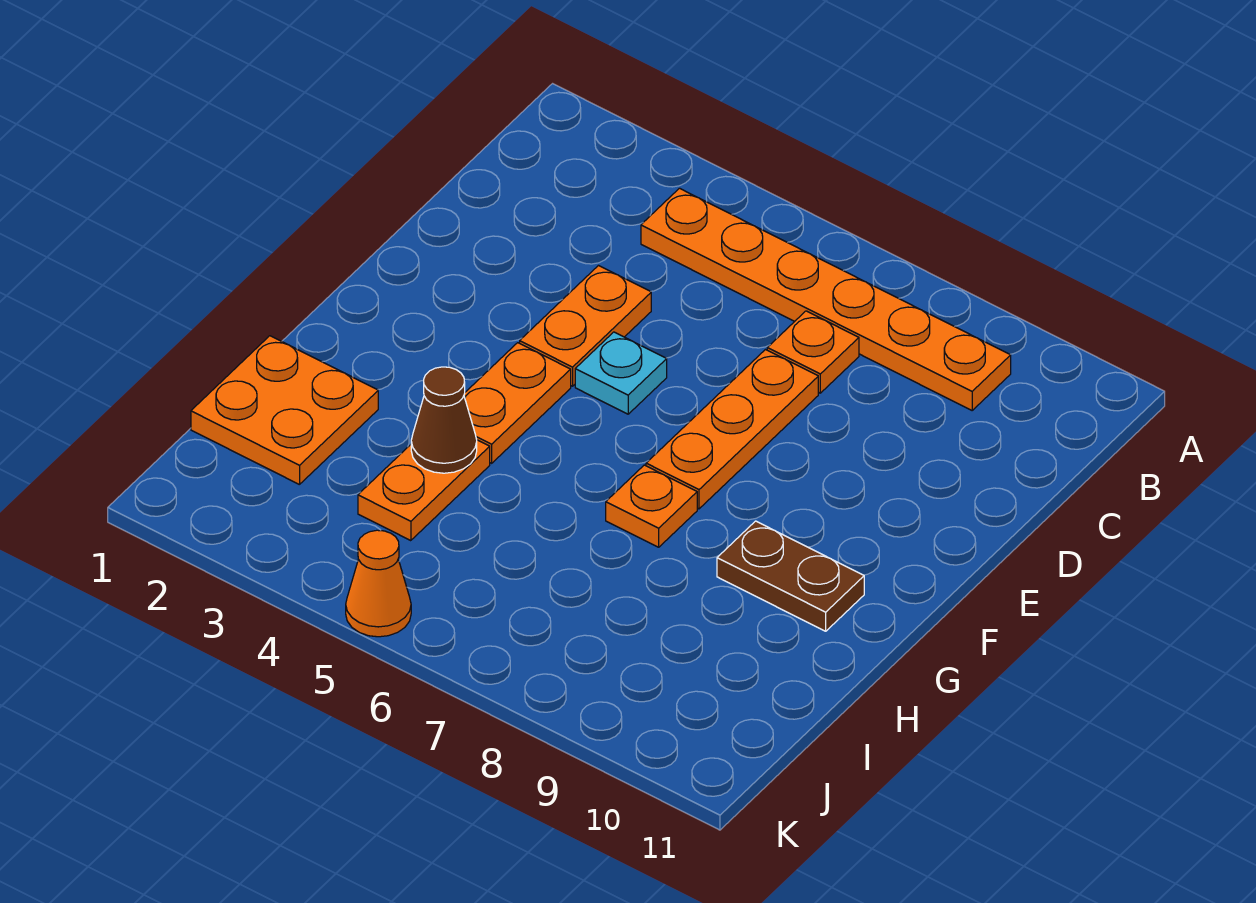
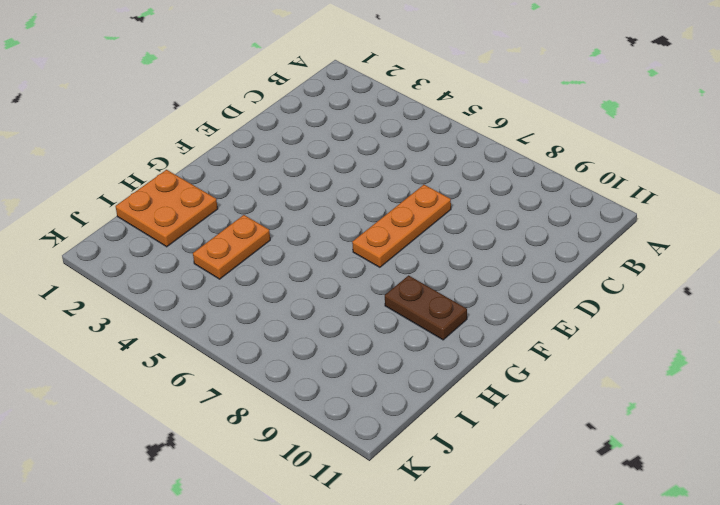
none -> orange 1x6 plate [641,188,1011,410]
none -> orange 1x1 plate [767,311,859,393]
none -> orange 1x2 plate [520,266,651,386]

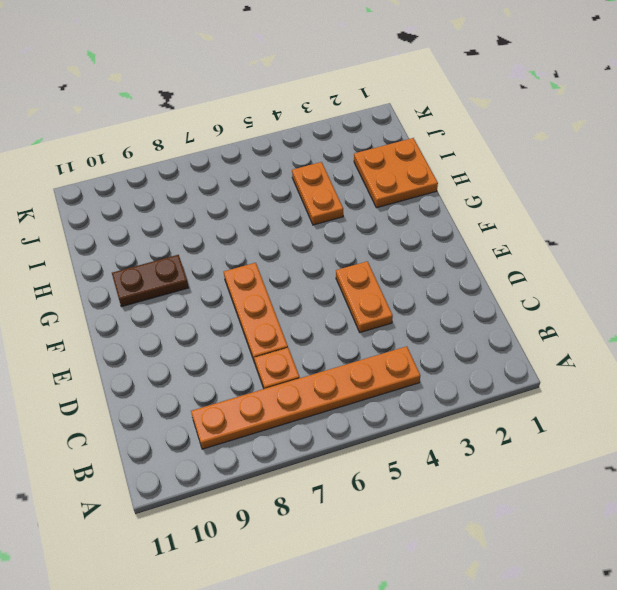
none -> cyan 1x1 plate [575,332,667,414]
none -> orange 1x2 plate [464,343,571,463]
none -> orange 1x1 plate [606,465,697,547]

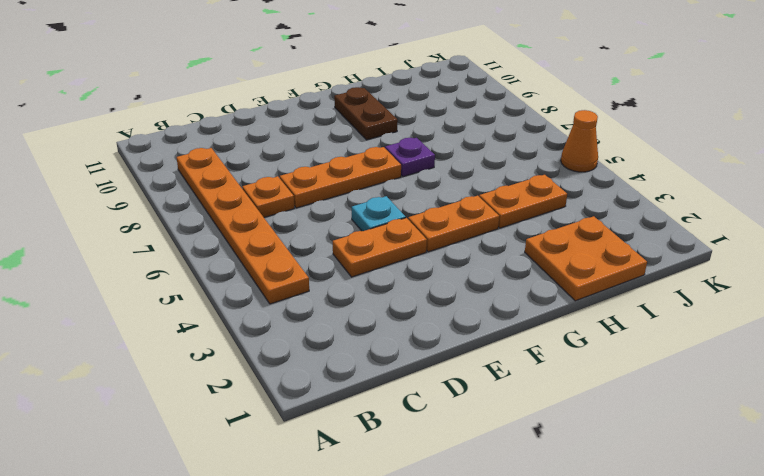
purple 1x1 plate [385,138,435,177] -> orange 1x1 plate [606,465,697,547]
none -> brown 1x1 cone [411,367,477,473]

